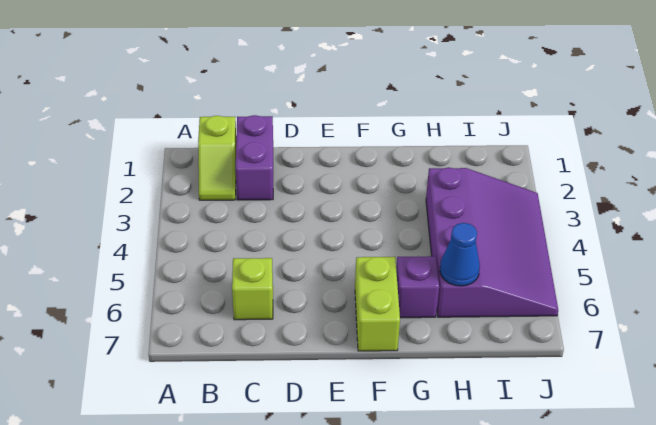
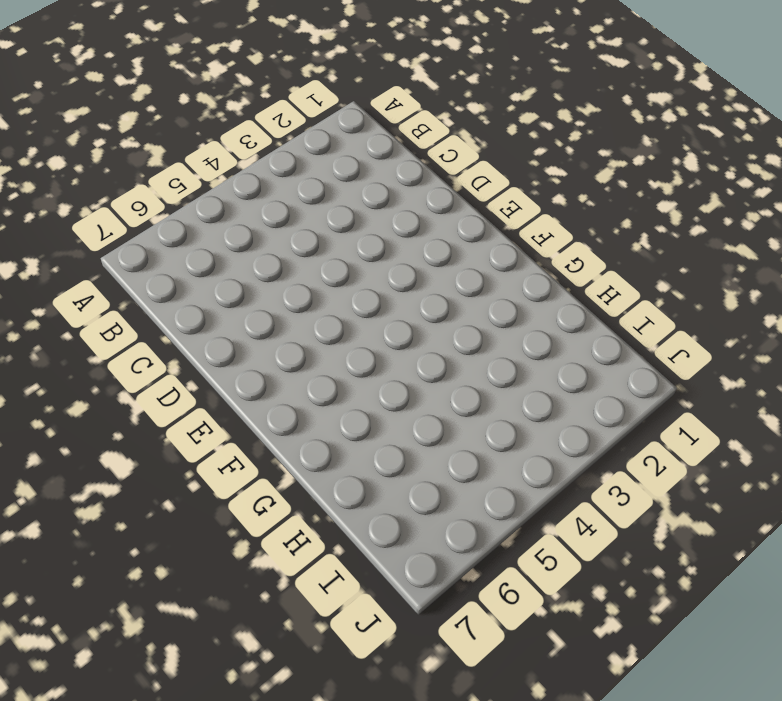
none -> lime 1x2 slope [198,116,236,200]
none -> purple 1x2 brick [236,115,273,200]

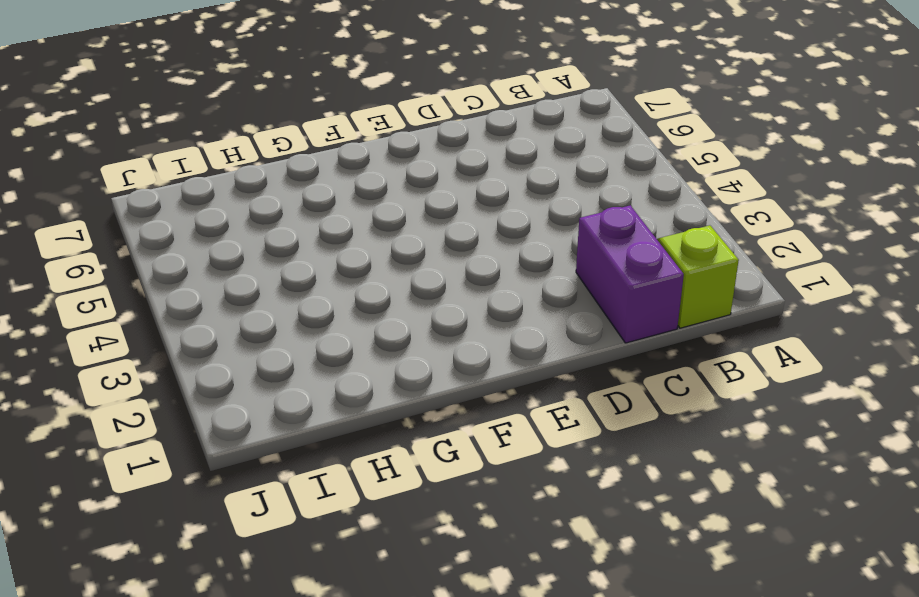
none -> lime 1x1 brick [232,258,273,320]
none -> lime 1x2 brick [355,257,400,351]

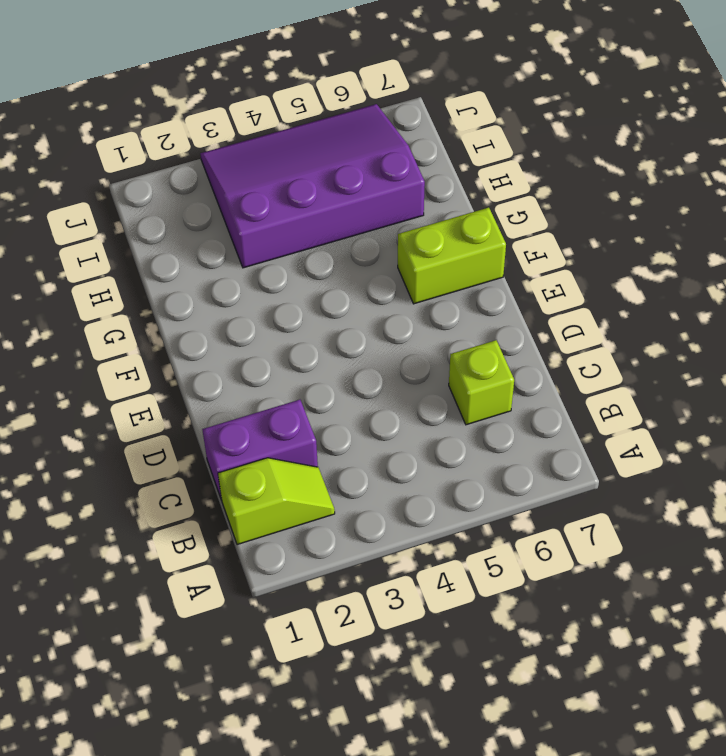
none -> purple 1x1 brick [396,256,439,318]
none -> blue 1x1 cone [440,223,480,286]

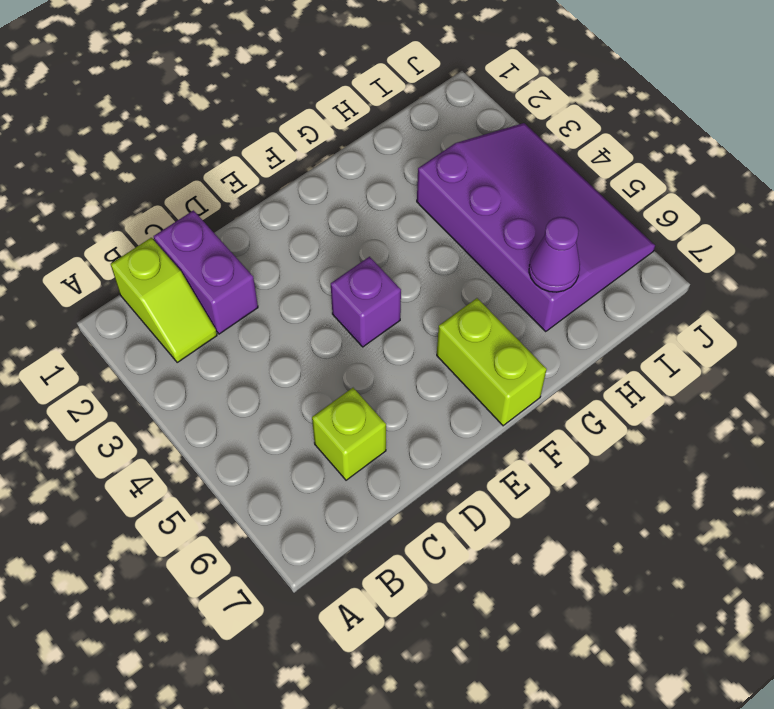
purple 1x1 brick [331,257,401,347] -> purple 1x1 brick moved to [396,256,439,318]
purple 1x1 cone [529,217,580,292] -> blue 1x1 cone [440,223,480,286]

